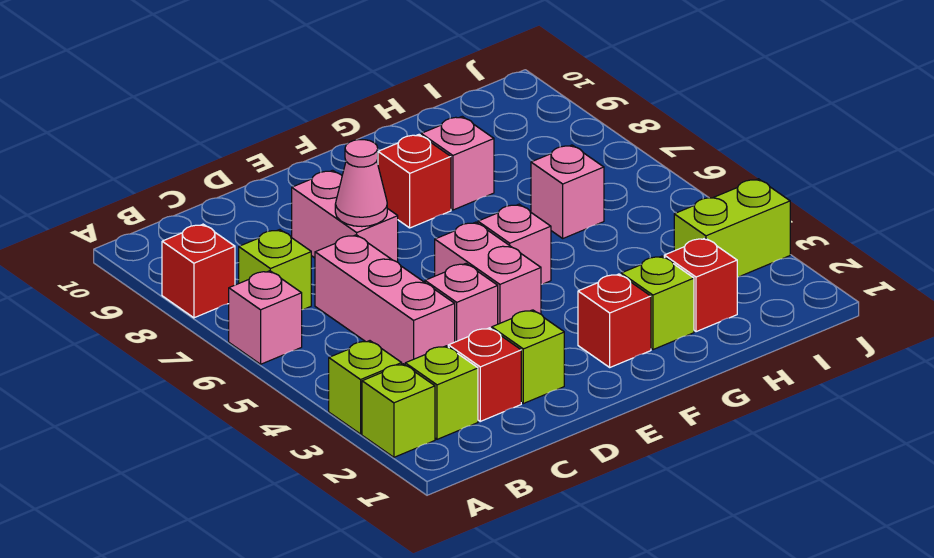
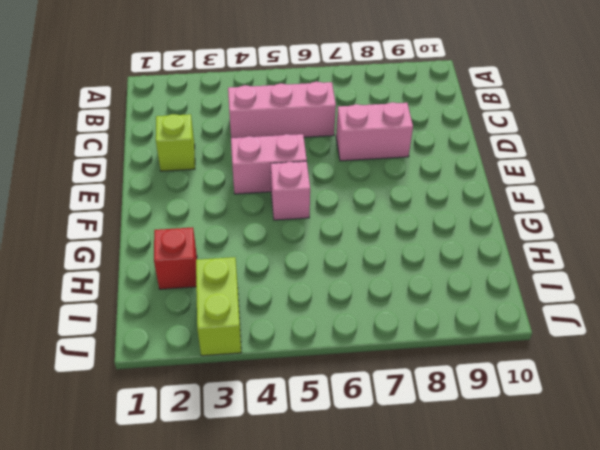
none -> lime 1x1 brick [362,364,435,457]
none -> lime 1x1 brick [329,341,402,434]
none -> pink 1x1 brick [229,271,302,364]

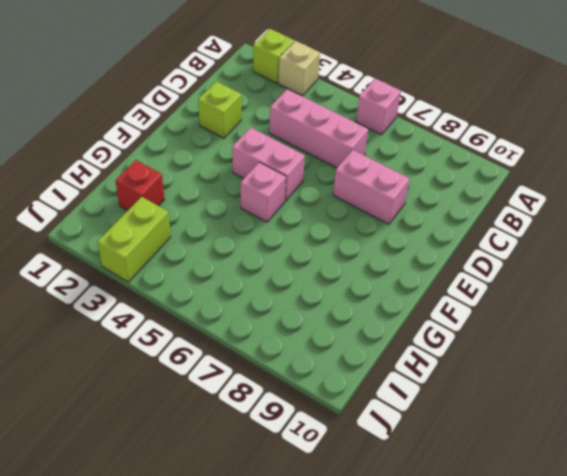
tan 1x1 brick [278,41,320,96] -> lime 1x1 brick [329,341,402,434]
none -> red 1x1 brick [162,224,235,318]
none -> lime 1x1 brick [405,346,478,439]
none -> lime 1x1 brick [239,230,311,310]

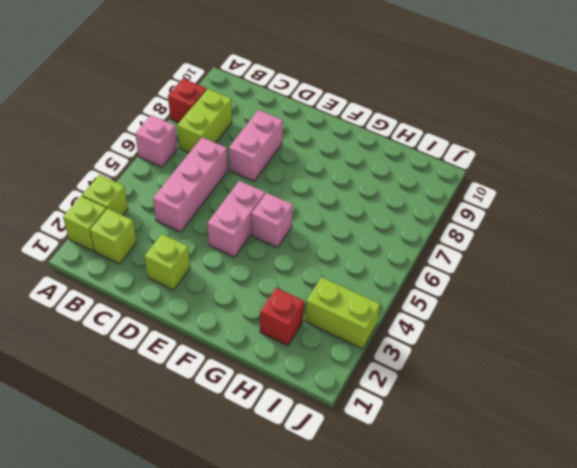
lime 1x2 brick [177,89,232,153] -> lime 1x1 brick [239,230,311,310]
none -> red 1x1 brick [448,328,521,421]
none -> pink 1x1 brick [425,264,498,342]
none -> red 1x1 brick [578,274,651,367]

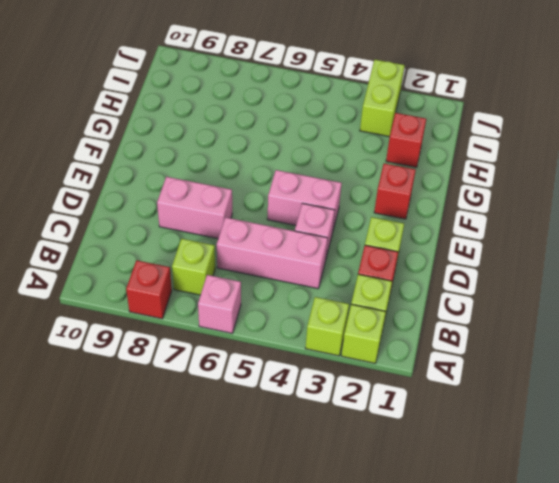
none -> pink 1x1 brick [478,204,551,284]
none -> red 1x1 brick [378,135,451,228]
none -> lime 1x1 brick [621,256,694,350]

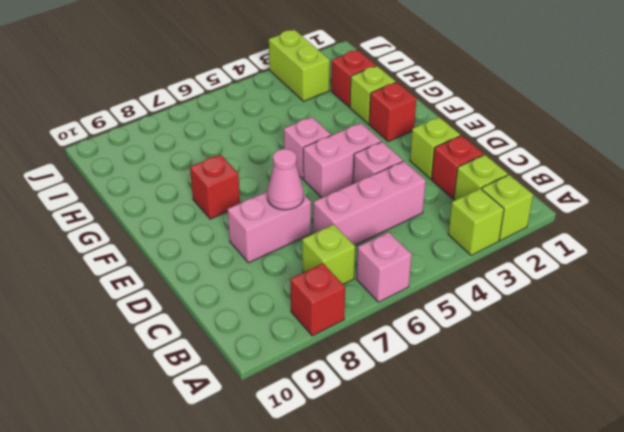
none -> pink 1x1 brick [421,116,494,210]
none -> pink 1x1 brick [531,145,604,238]

